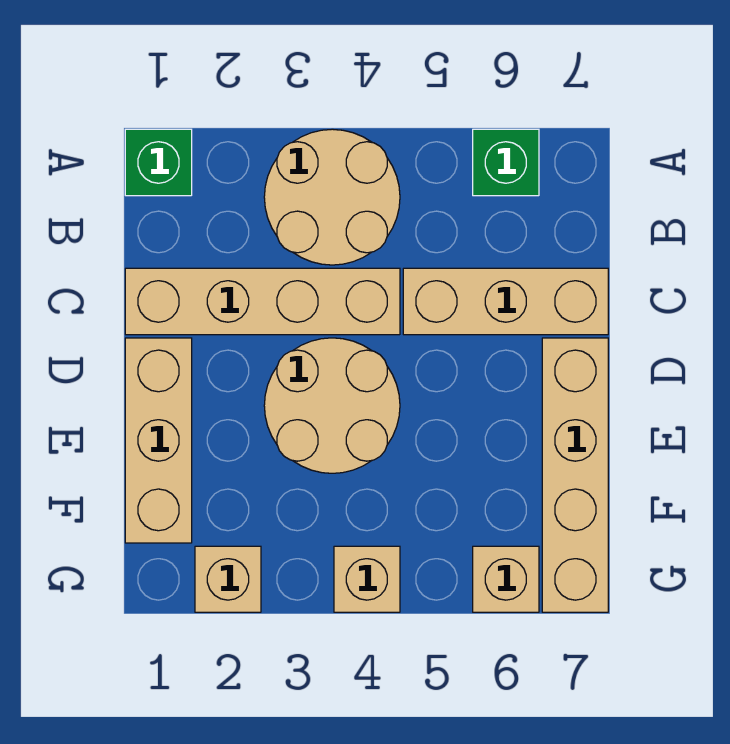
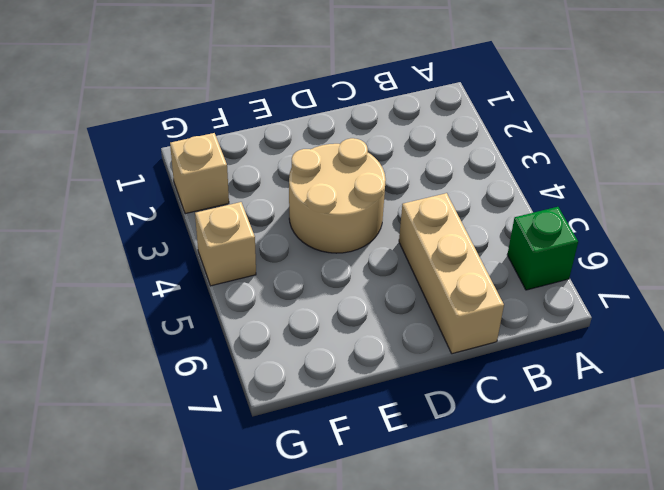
none -> green 1x1 brick [125,129,192,196]
none -> tan 2x2 round brick [264,129,400,265]

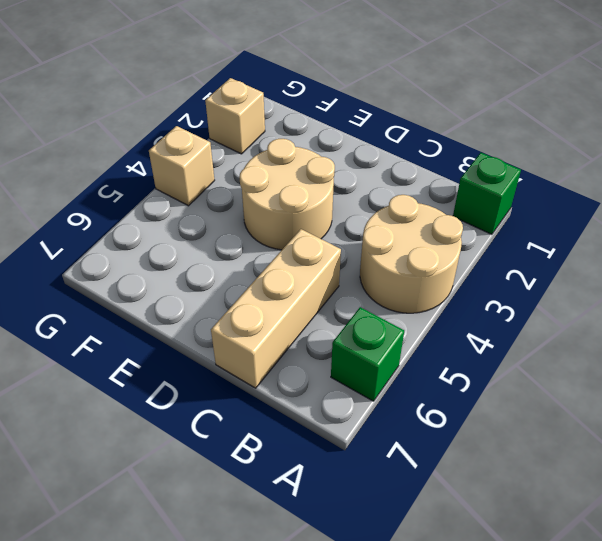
none -> tan 1x4 brick [125,268,400,335]
none -> tan 1x3 brick [125,338,192,543]

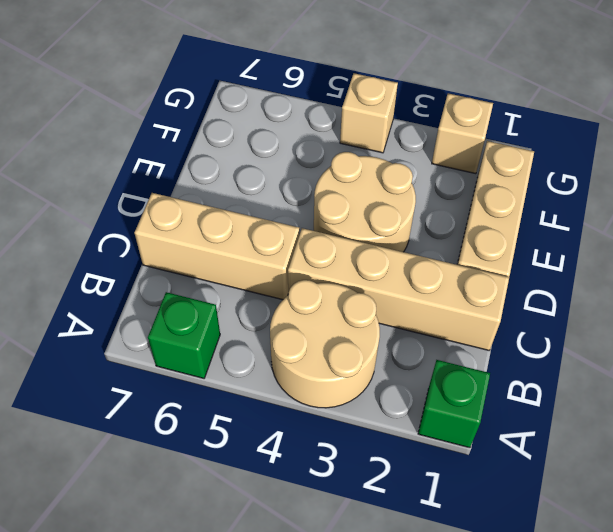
none -> tan 1x4 brick [542,338,608,612]
none -> tan 1x1 brick [473,546,539,612]

